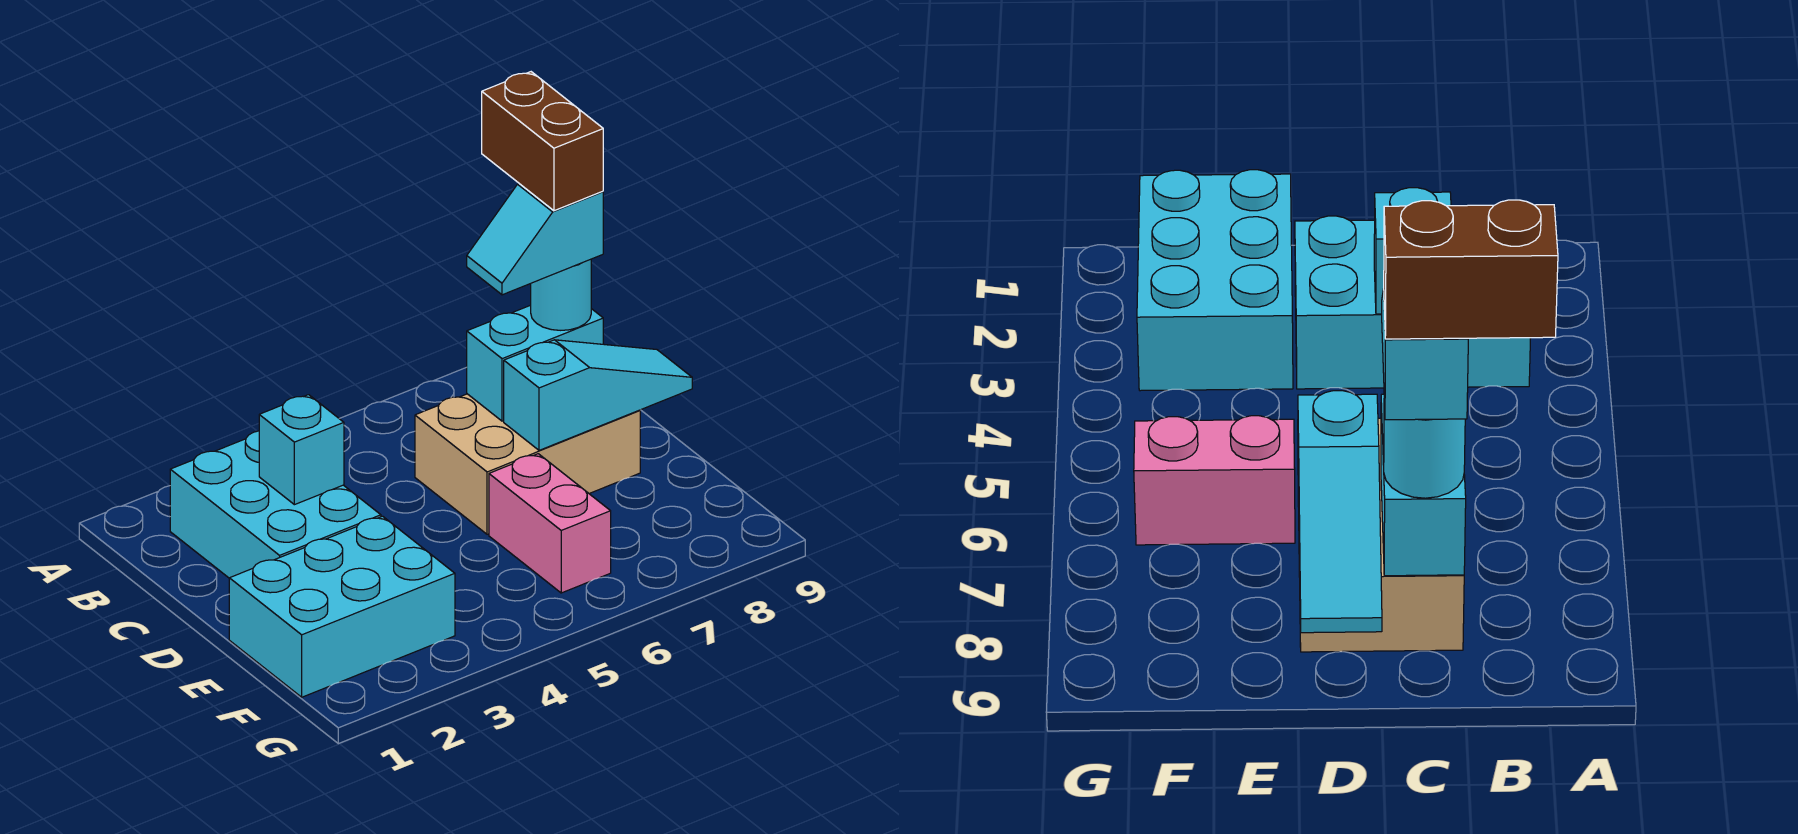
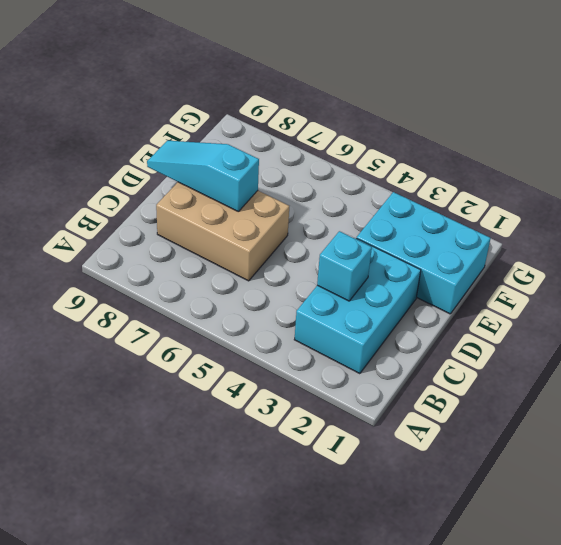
none -> pink 1x2 brick [489,454,611,593]
none -> cyan 1x2 brick [467,305,603,421]

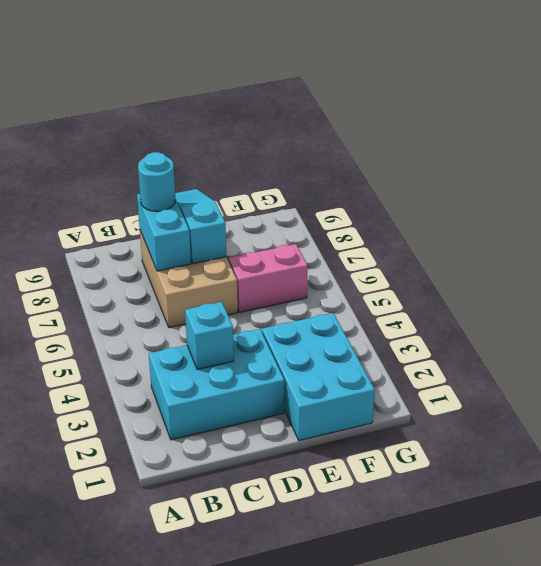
none -> cyan 1x2 slope [467,184,603,295]
none -> brown 1x2 brick [482,72,603,211]

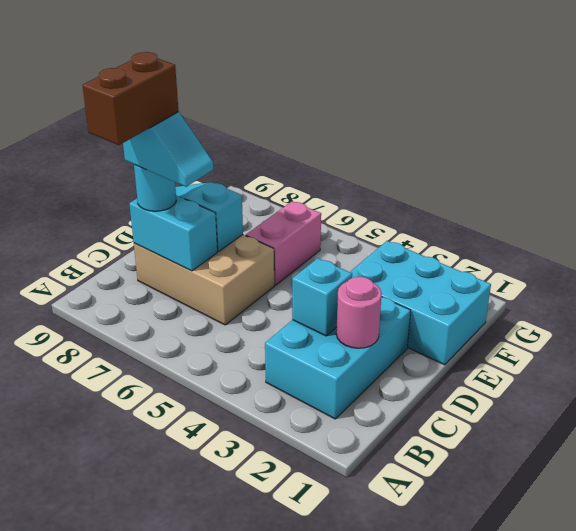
pink 1x1 round brick [336,277,382,348] -> none

